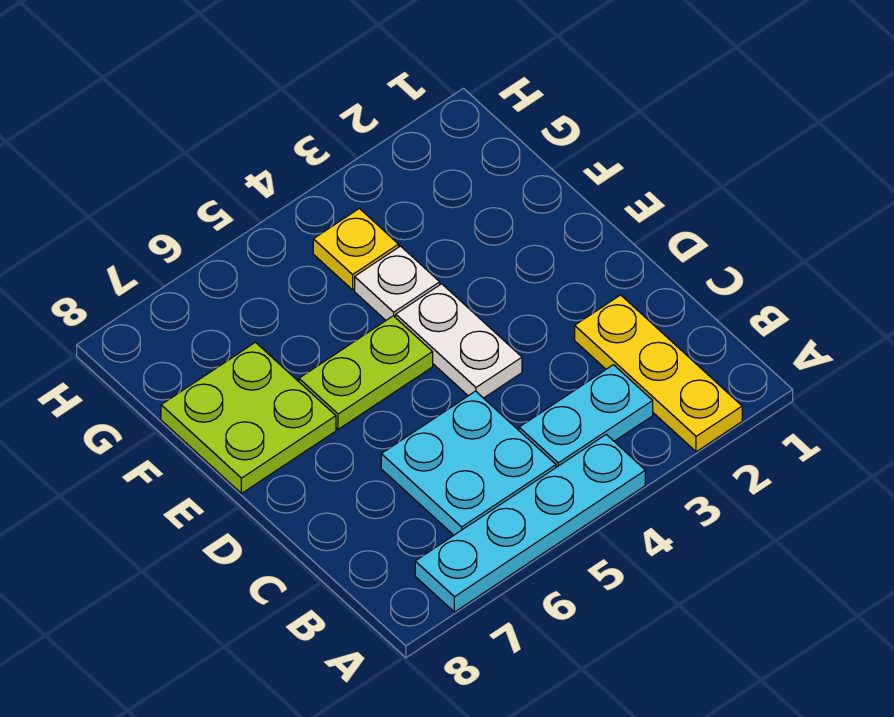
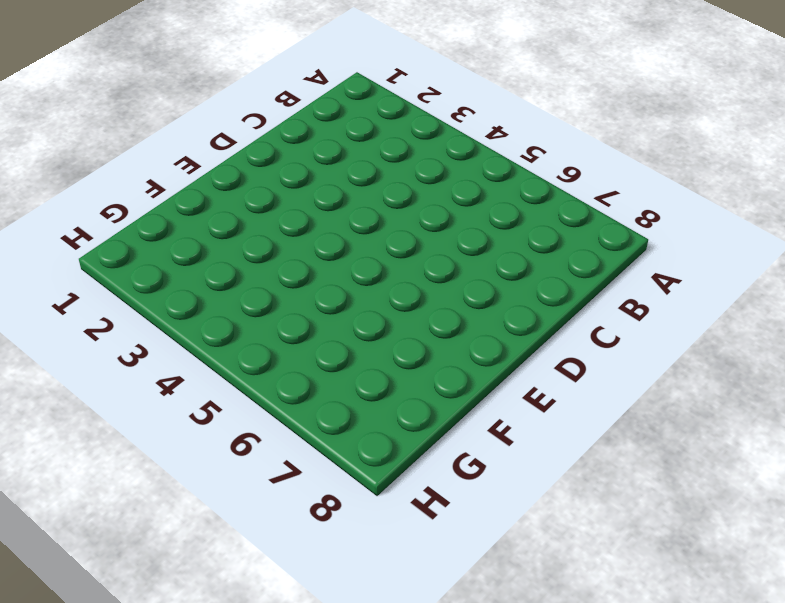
none -> yellow 1x3 plate [575,295,742,452]
none -> cyan 1x4 plate [415,434,645,612]

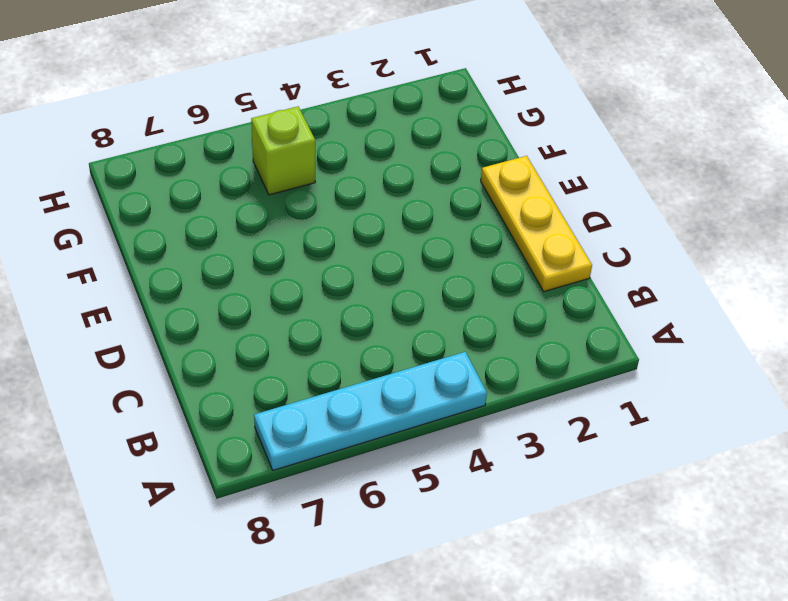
yellow 1x3 plate [481,156,592,292] -> yellow 1x3 plate moved to [575,295,742,452]
lime 1x1 brick [251,107,315,195] -> none
none -> cyan 1x2 plate [519,365,653,467]
none -> cyan 2x2 plate [381,391,556,535]

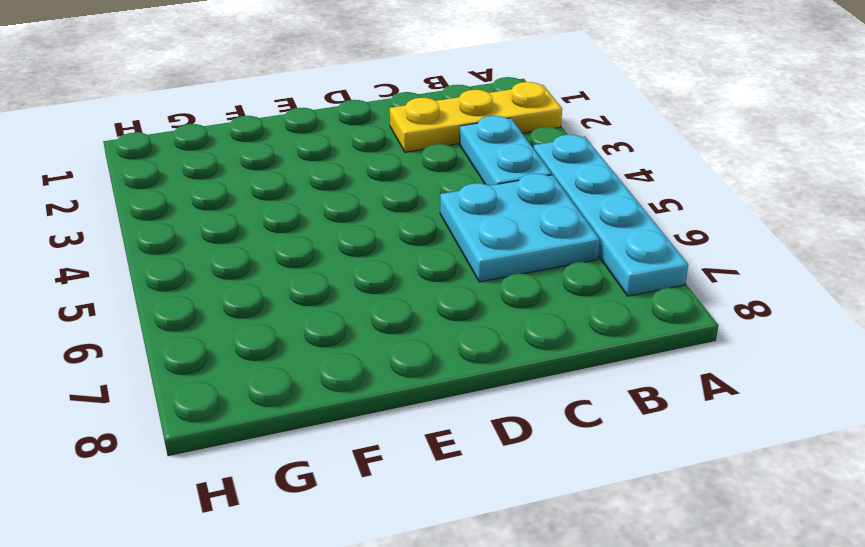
none -> white 1x2 plate [396,284,522,398]
none -> lime 1x2 plate [299,316,433,429]

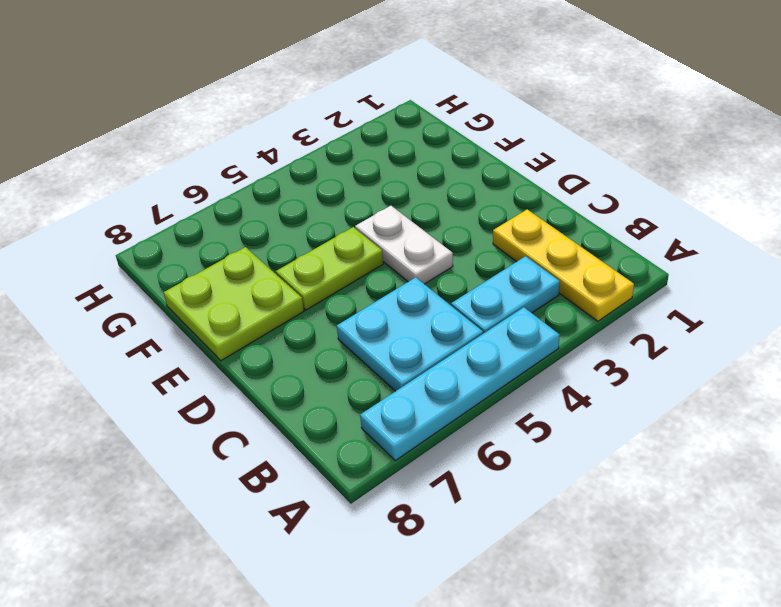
none -> white 1x1 plate [355,246,440,320]
none -> yellow 1x1 plate [313,208,399,290]

